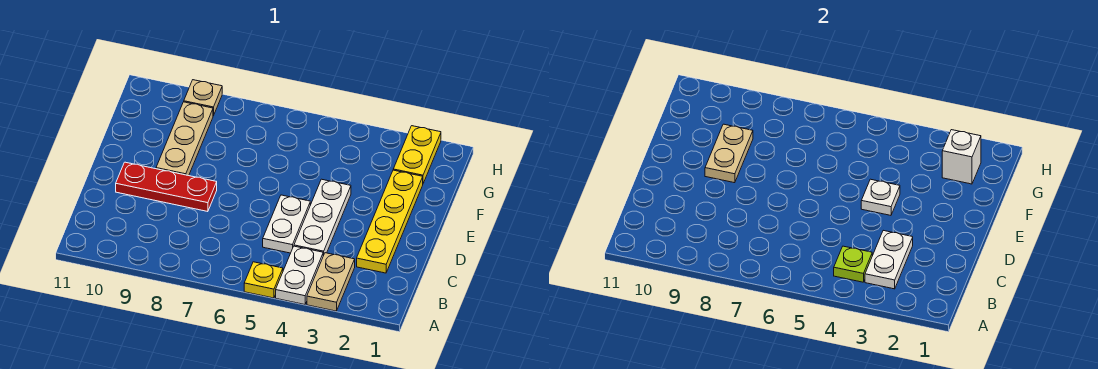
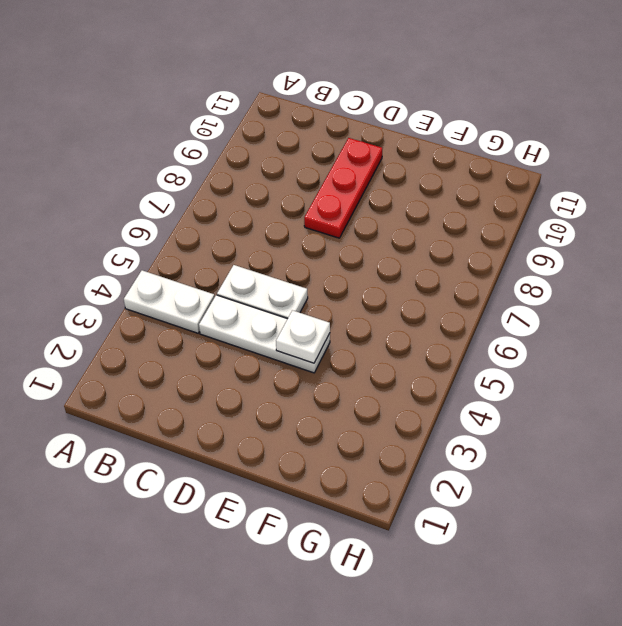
none -> tan 1x2 plate [307,253,355,311]
none -> yellow 1x1 plate [244,262,283,298]
none -> yellow 1x4 plate [357,170,423,273]

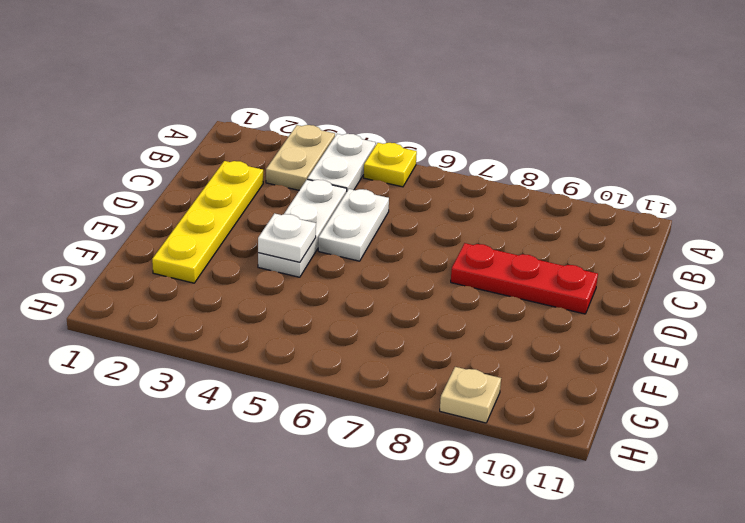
none -> tan 1x3 plate [156,102,213,176]
none -> yellow 1x2 plate [393,126,441,183]
none -> white 1x2 plate [865,230,913,289]

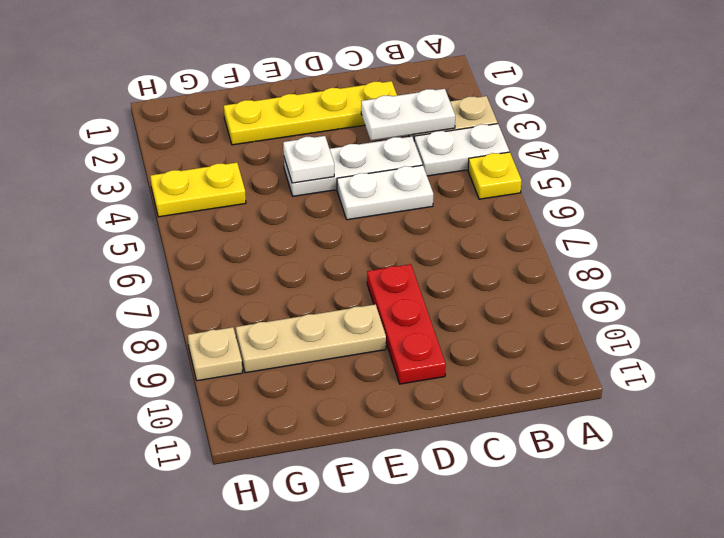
yellow 1x2 plate [150,163,246,217] -> yellow 1x2 plate moved to [393,126,441,183]
none -> lime 1x1 plate [834,246,872,282]
none -> tan 1x2 plate [705,124,753,183]
none -> white 1x1 brick [942,130,981,184]

